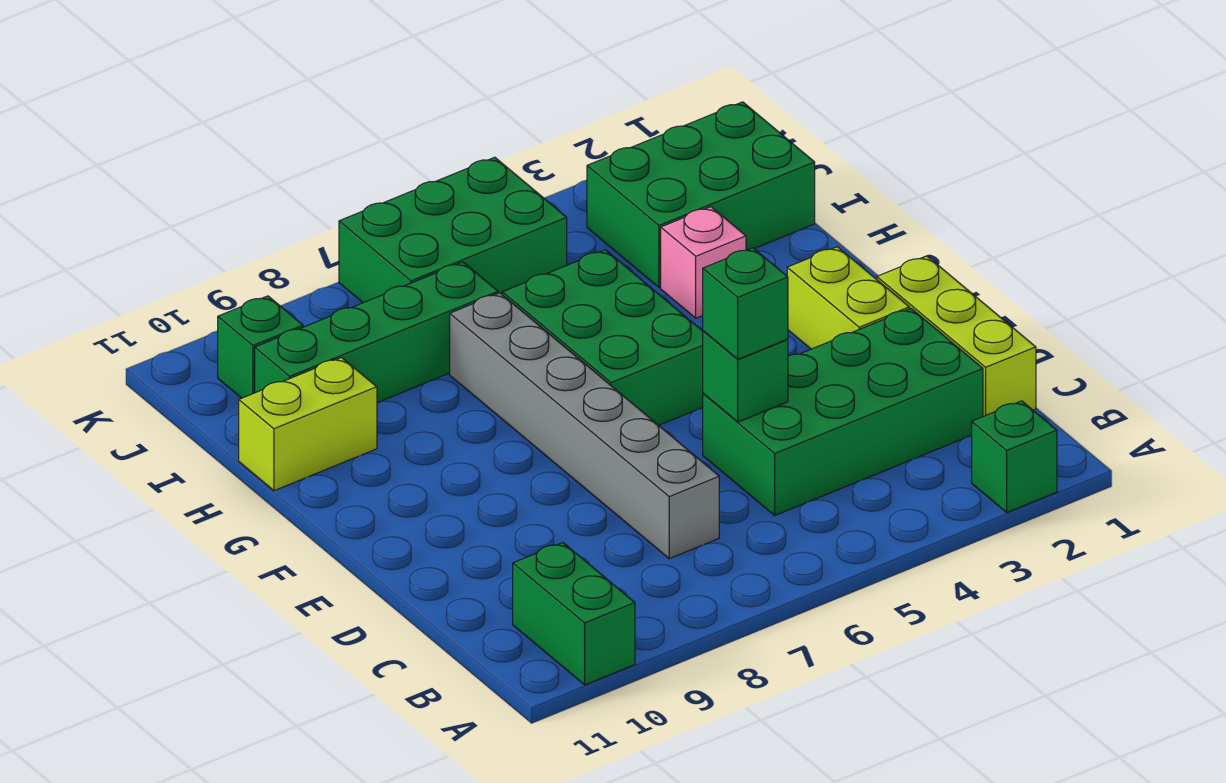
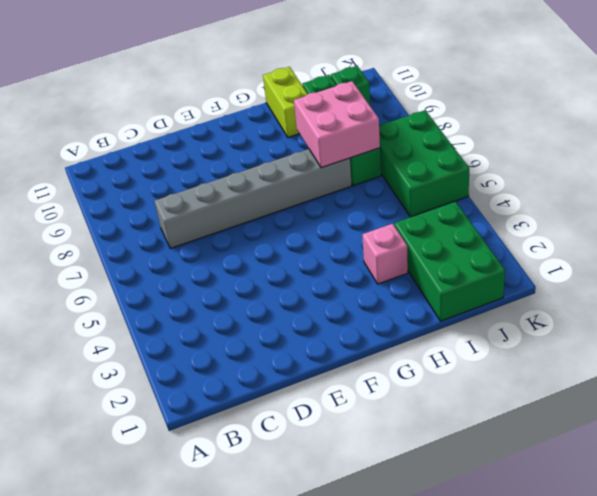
pink 2x2 brick [294,81,380,168] -> none
none -> green 1x1 brick [972,401,1057,512]
none -> green 1x2 brick [513,543,635,685]
none -> lime 1x3 brick [877,256,1036,416]

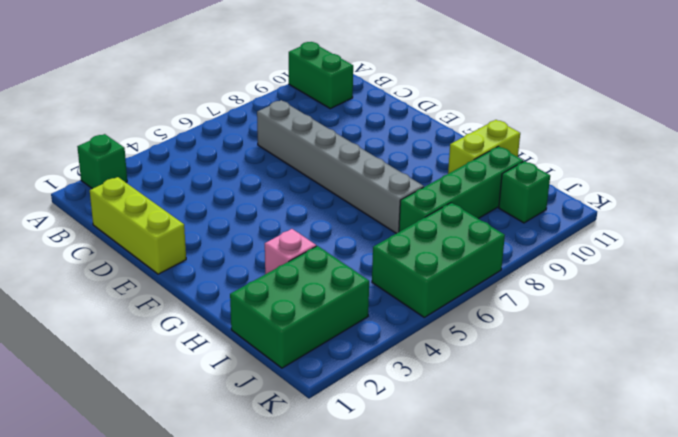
none -> green 2x4 brick [703,309,983,515]
none -> lime 1x2 brick [787,247,909,349]
none -> green 2x3 brick [502,250,703,425]

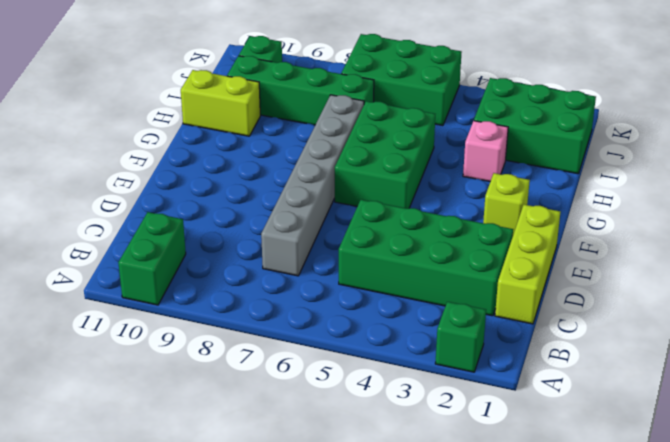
lime 1x1 brick [483,173,530,234] -> lime 1x2 brick [787,247,909,349]
none -> green 1x1 brick [703,331,788,422]
none -> green 1x1 brick [703,248,788,359]

